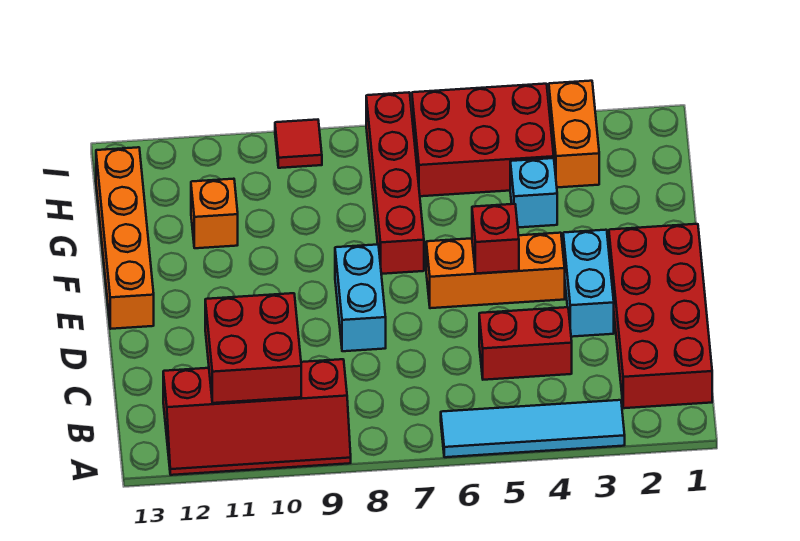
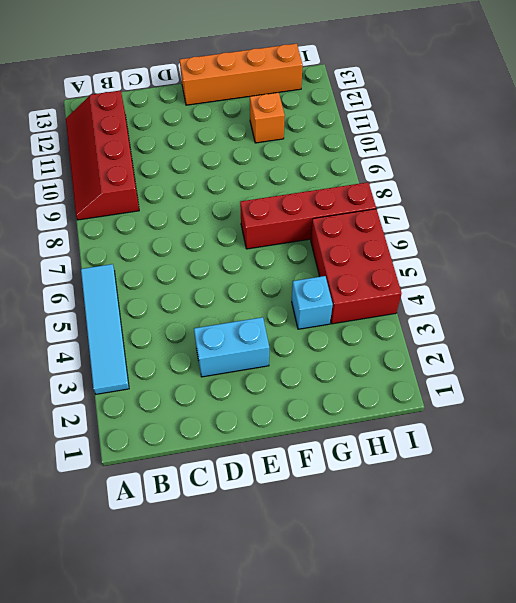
none -> red 2x4 brick [609,224,712,408]
none -> red 1x2 brick [479,307,572,380]
none -> cyan 1x2 brick [335,245,386,351]

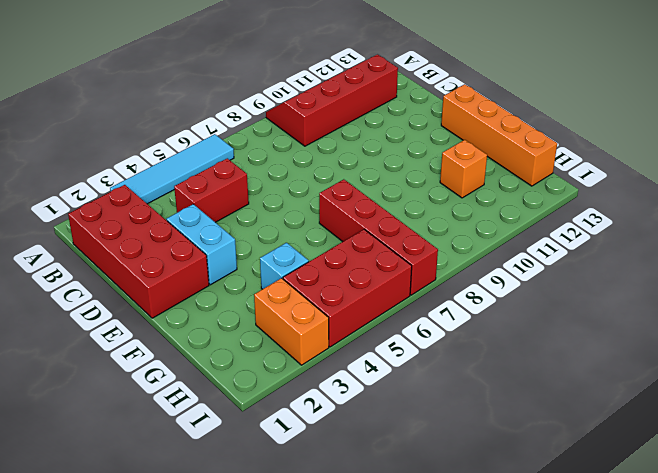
none -> cyan 1x2 brick [335,245,386,351]
none -> orange 1x3 brick [426,233,565,308]
none -> red 1x1 tile [275,120,322,168]

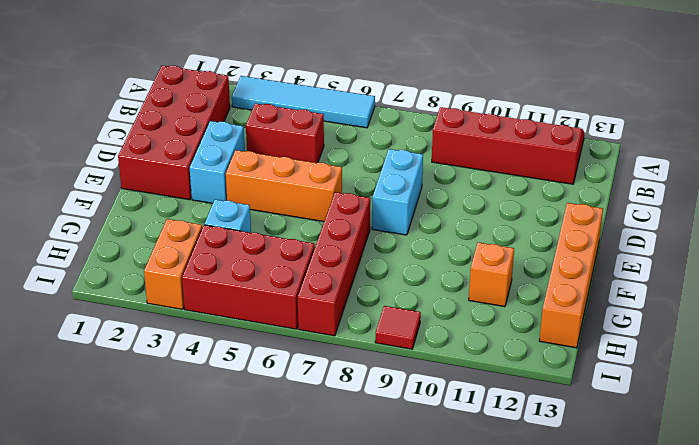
none -> red 2x2 brick [205,293,301,403]
none -> red 1x1 brick [472,204,519,274]

